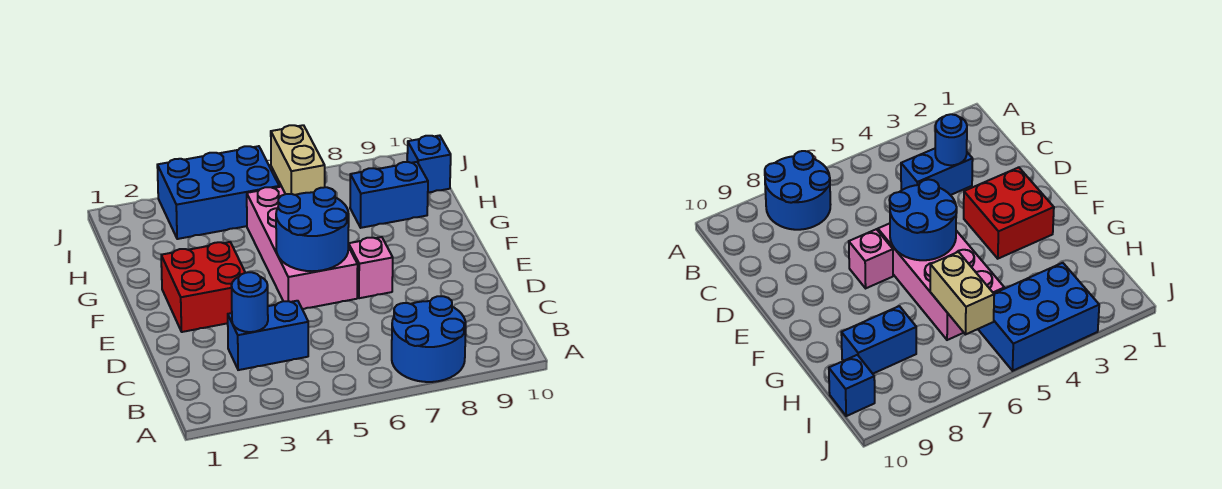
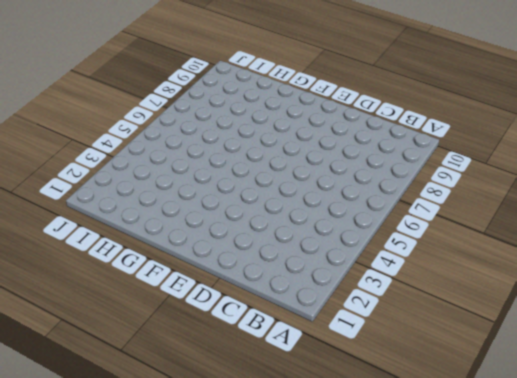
none -> blue 2x2 round brick [392,296,466,382]
none -> blue 1x2 brick [228,301,308,370]

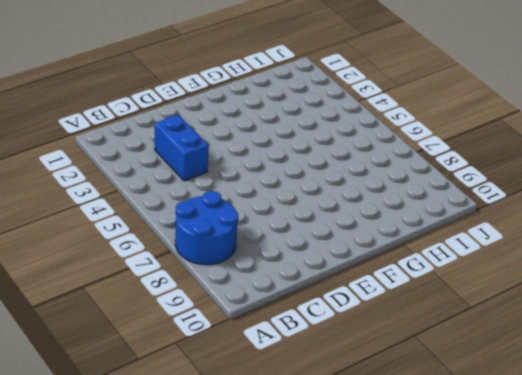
none -> red 2x2 brick [161,242,245,332]
none -> pink 2x4 brick [247,187,358,309]

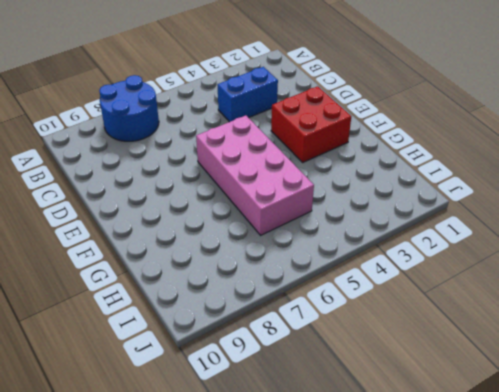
none -> pink 1x1 brick [348,237,393,298]
none -> blue 1x2 brick [350,162,428,228]

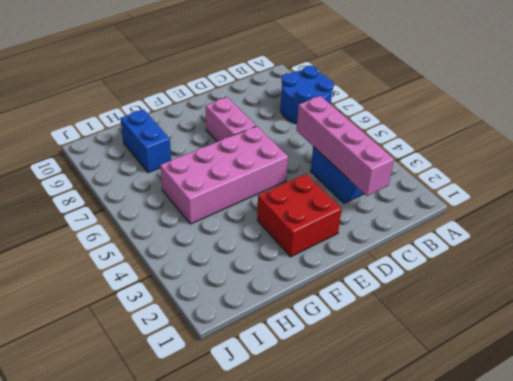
pink 1x4 brick [297,96,394,196] -> blue 1x1 round brick [232,272,268,332]
pink 1x2 brick [206,97,256,142] -> pink 1x1 brick [348,237,393,298]
none -> blue 2x3 brick [157,146,279,239]
none -> blue 1x1 brick [407,135,451,193]

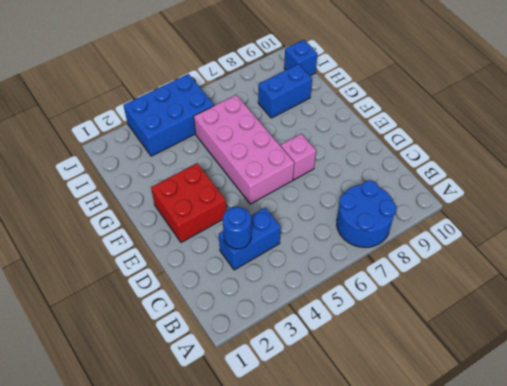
none -> blue 2x2 round brick [276,187,349,271]
none -> tan 1x2 brick [271,125,325,195]

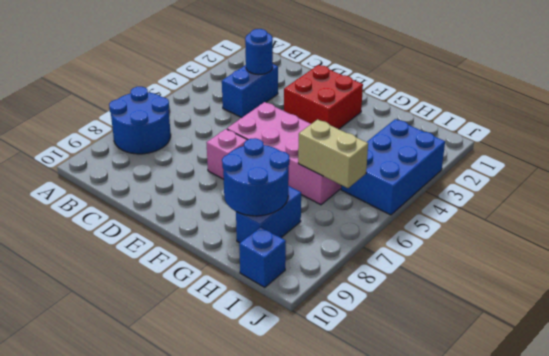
blue 2x2 round brick [222,138,290,216] -> blue 2x2 round brick moved to [276,187,349,271]

